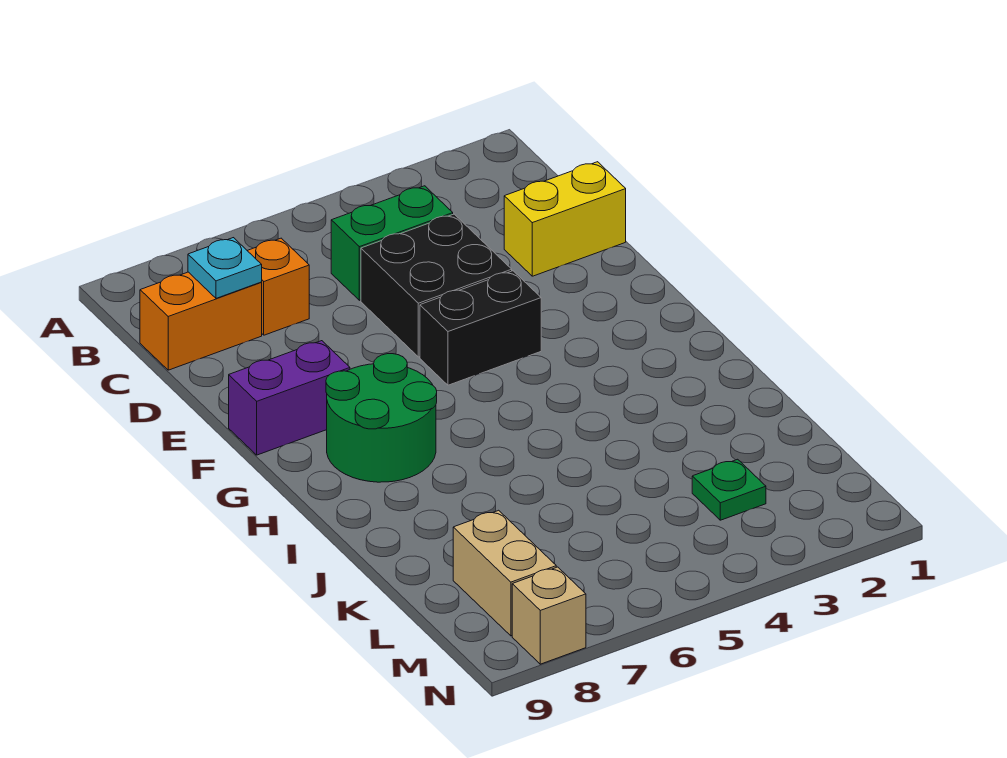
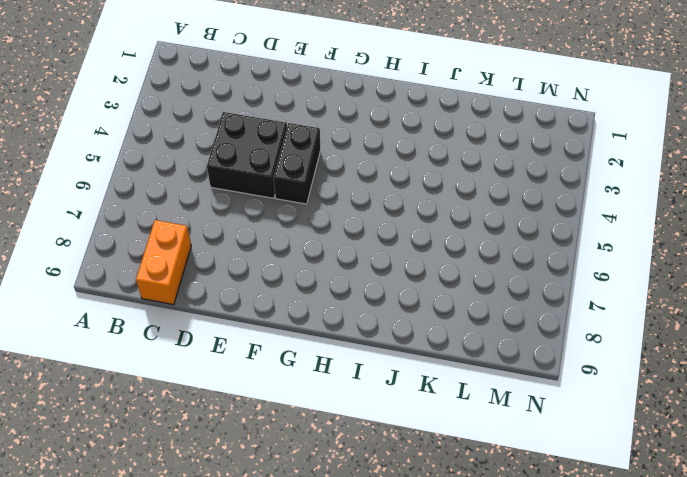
none -> green 1x2 brick [331,186,453,300]
none -> orange 1x1 brick [247,238,309,335]
none -> yellow 1x2 brick [504,162,626,276]

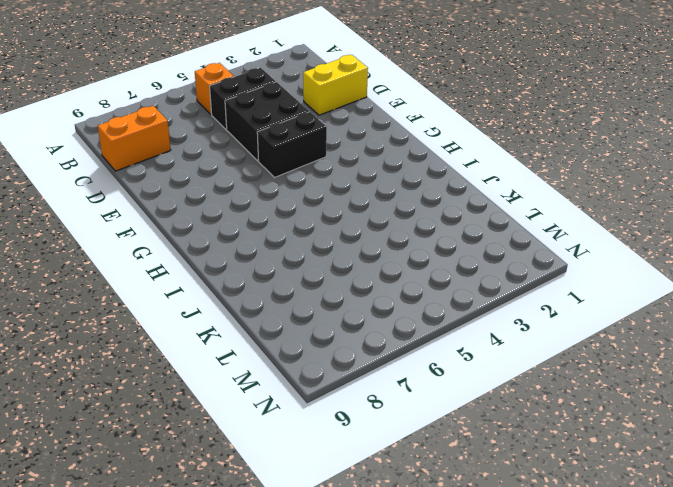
orange 1x1 brick [195,63,234,115] -> orange 1x1 brick moved to [247,238,309,335]
black 1x2 brick [210,68,276,130] -> green 1x2 brick [331,186,453,300]
none -> purple 1x2 brick [229,341,350,455]
none -> green 2x2 round brick [326,354,437,482]
none -> green 1x1 plate [692,459,766,520]

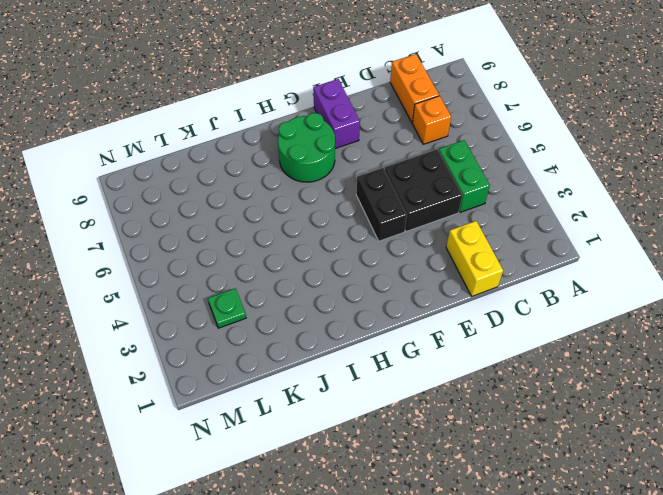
none -> tan 1x2 brick [453,510,556,636]
none -> tan 1x1 brick [512,567,586,664]
none -> cyan 1x1 plate [188,238,262,298]

